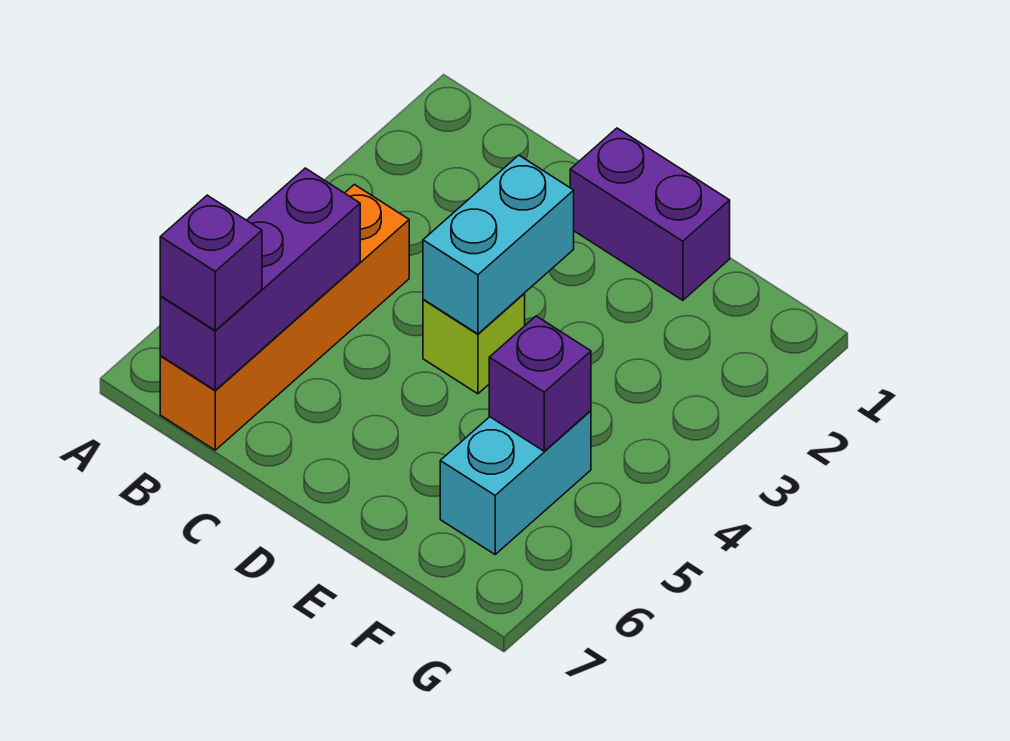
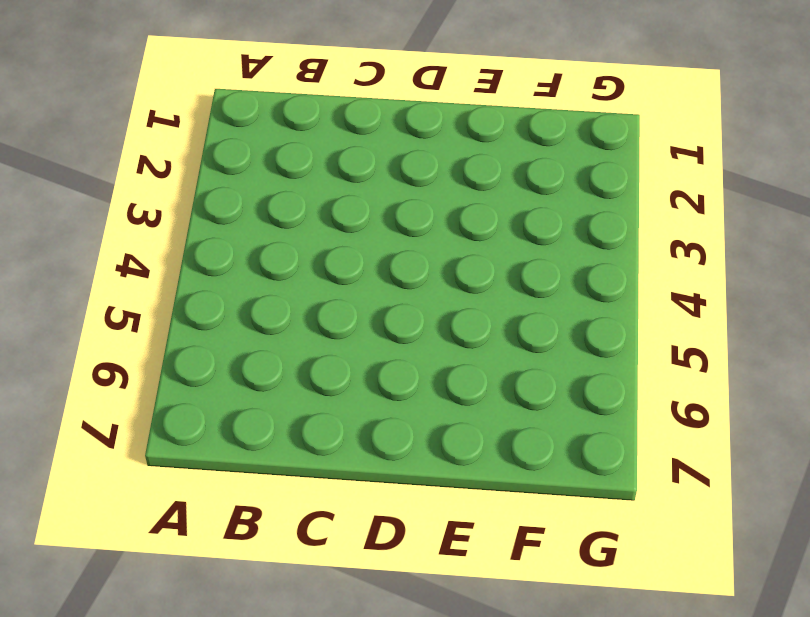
none -> orange 1x4 brick [160,185,409,450]
none -> purple 1x2 brick [570,128,730,300]

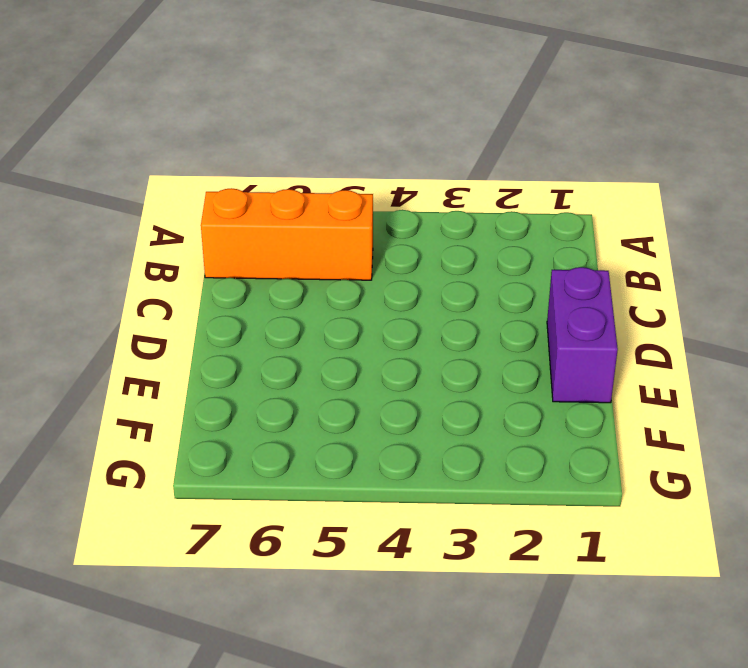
orange 1x3 brick [201,188,373,280] -> orange 1x4 brick [160,185,409,450]
none -> lime 1x1 brick [423,294,525,394]
none -> cyan 1x2 brick [440,411,591,554]

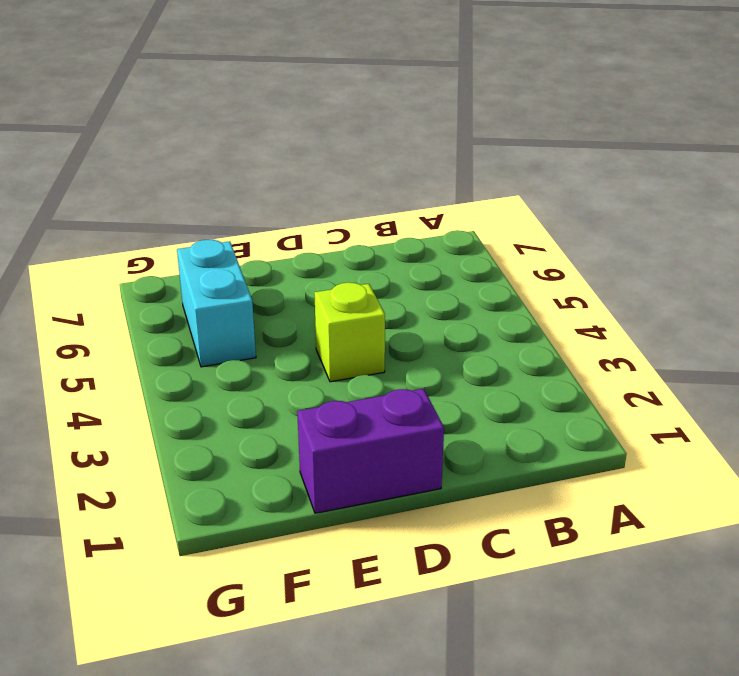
none -> orange 1x4 brick [160,185,409,450]
none -> purple 1x3 brick [160,168,360,390]

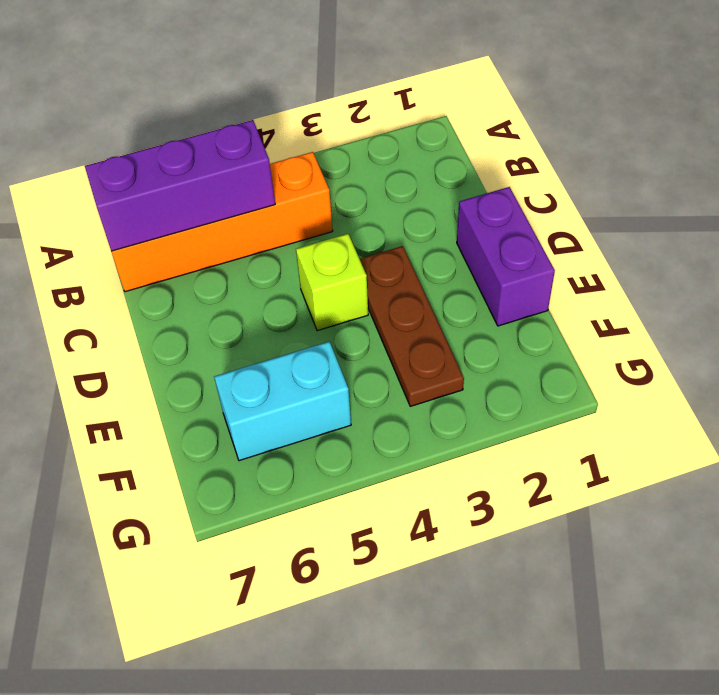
brown 1x3 plate [360,246,464,406] -> none
none -> cyan 1x2 brick [423,155,574,334]
none -> purple 1x1 brick [489,316,591,451]

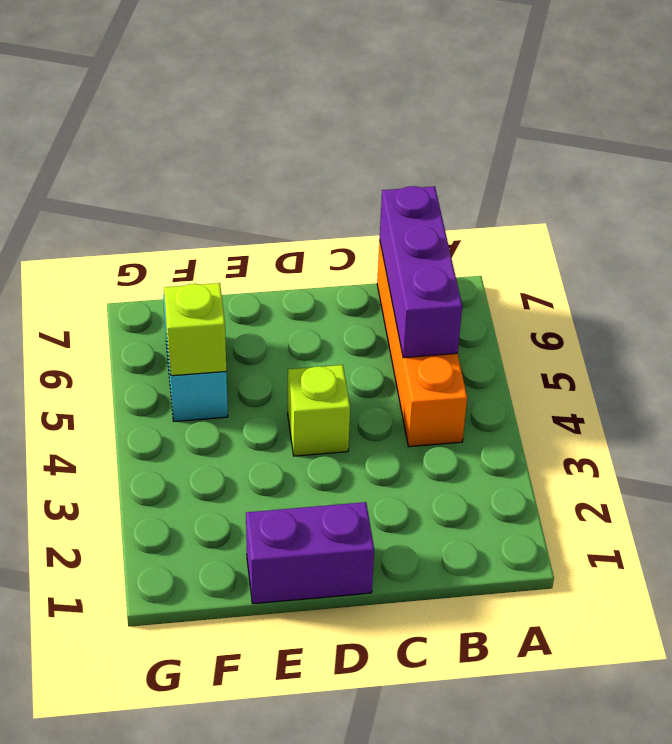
lime 1x1 brick [164,283,226,376] -> purple 1x1 brick [489,316,591,451]
none -> cyan 1x2 brick [423,155,574,334]
none -> purple 1x1 brick [160,195,262,330]

